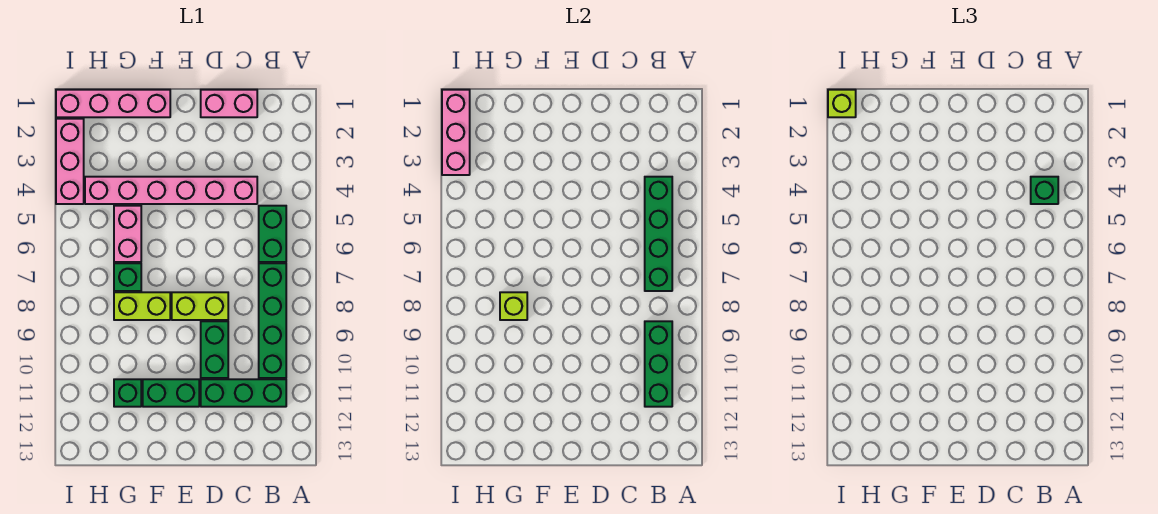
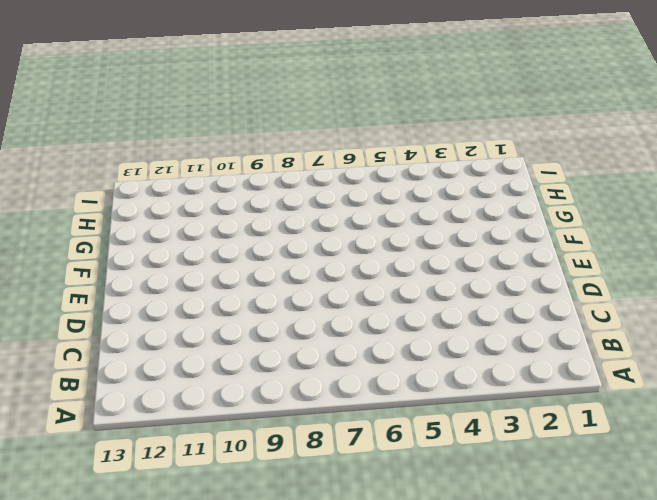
none -> green 1x2 brick [259,206,286,262]
none -> green 1x4 brick [259,263,286,378]
none -> green 1x3 brick [201,379,286,407]

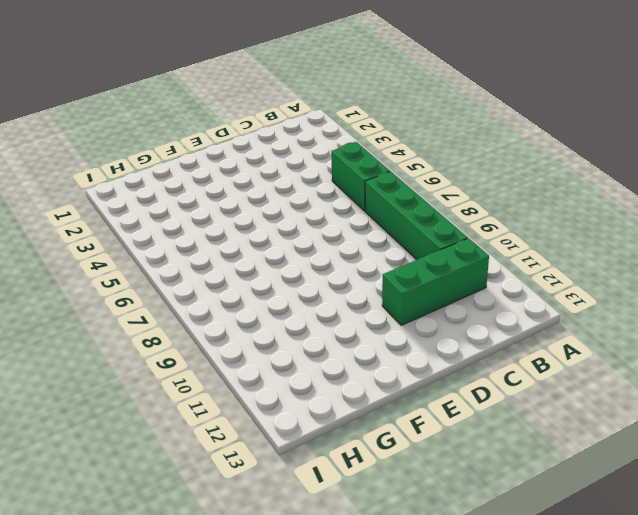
none -> pink 1x2 brick [201,90,257,117]
none -> pink 1x6 brick [85,177,257,204]
none -> lime 1x2 brick [172,292,228,320]

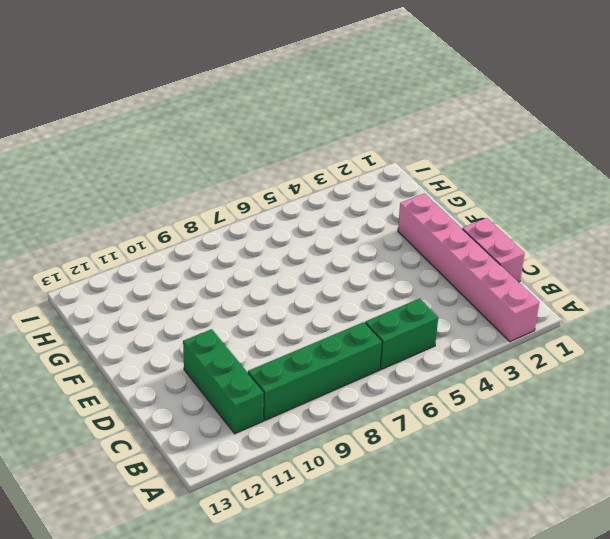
pink 1x6 brick [398,194,539,342] -> pink 1x6 brick moved to [85,177,257,204]
none -> lime 1x2 brick [172,292,228,320]
none -> green 1x2 brick [201,321,228,378]
none -> green 1x2 brick [143,379,199,407]

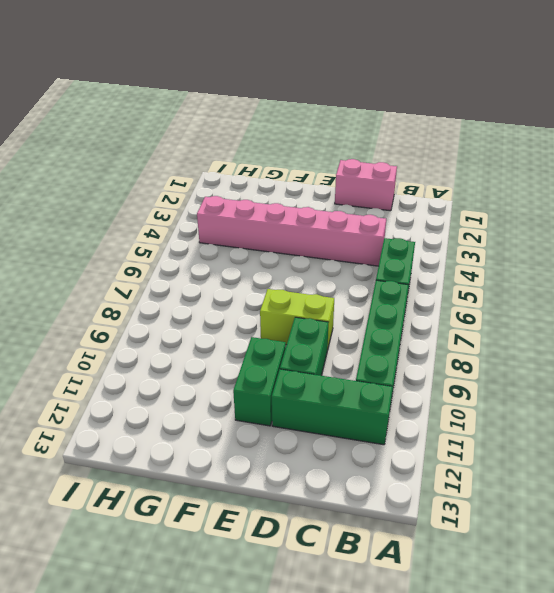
green 1x2 brick [233,337,286,426] -> green 1x2 brick turned to [143,379,199,407]
none -> pink 1x4 brick [56,90,170,117]
none -> lime 1x2 brick [114,292,170,320]
none -> pink 1x2 brick [114,206,141,262]

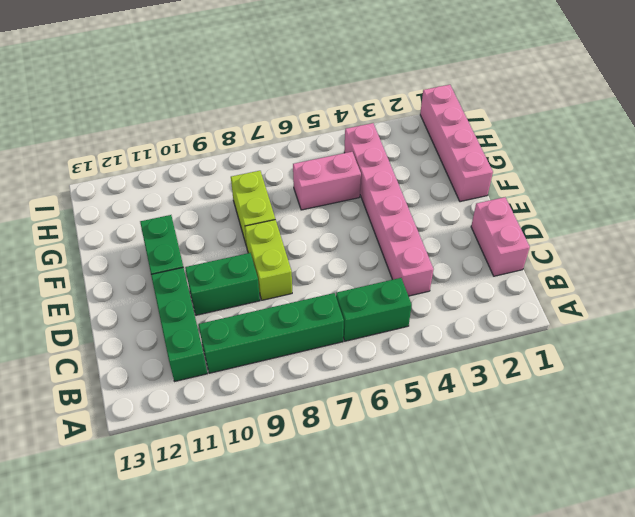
none -> green 1x1 brick [114,263,141,291]
none -> green 1x1 brick [114,379,141,407]
none -> pink 1x3 brick [56,119,84,204]

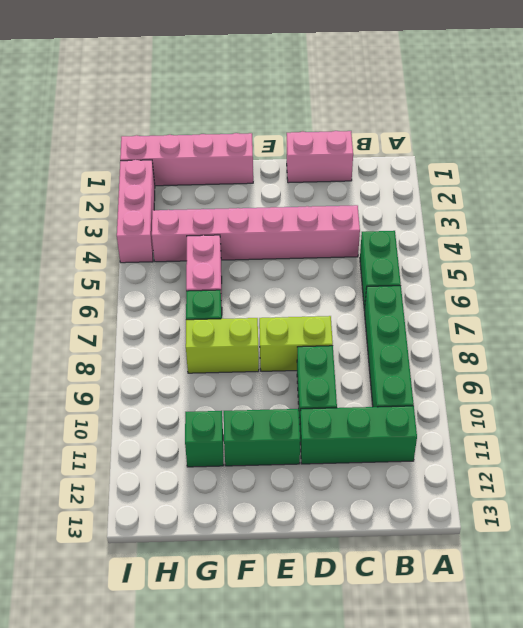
none -> green 1x4 brick [645,177,672,291]
none -> green 1x3 brick [645,321,672,407]
none -> lime 1x1 brick [500,292,527,320]

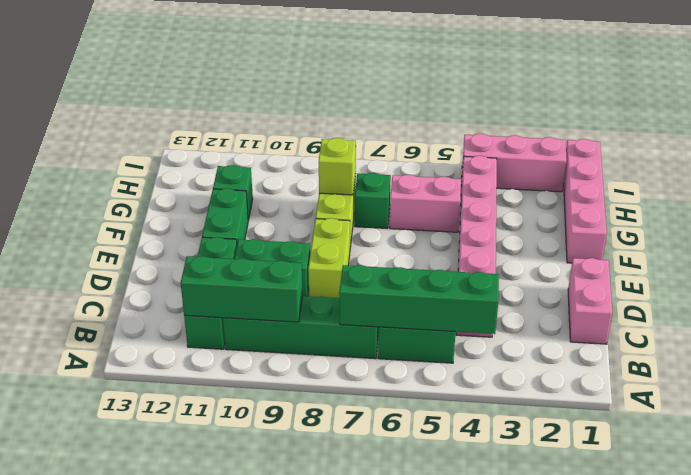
none -> pink 1x3 brick [442,90,470,175]
none -> green 1x1 brick [1031,177,1058,204]
none -> lime 1x1 brick [828,90,856,117]

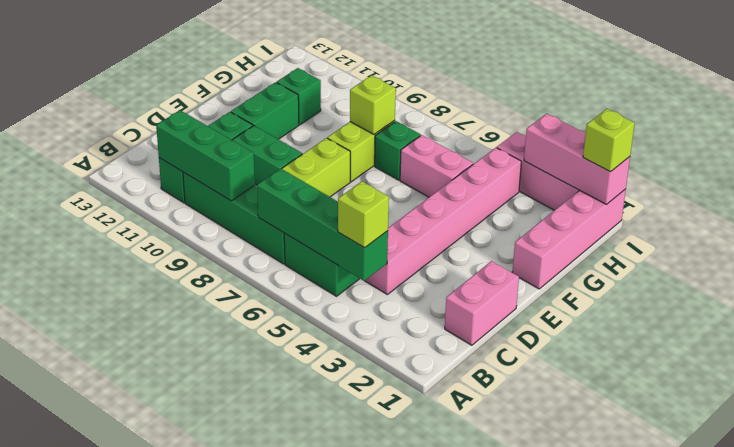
lime 1x1 brick [338,181,389,248] -> green 1x1 brick [1031,177,1058,204]

